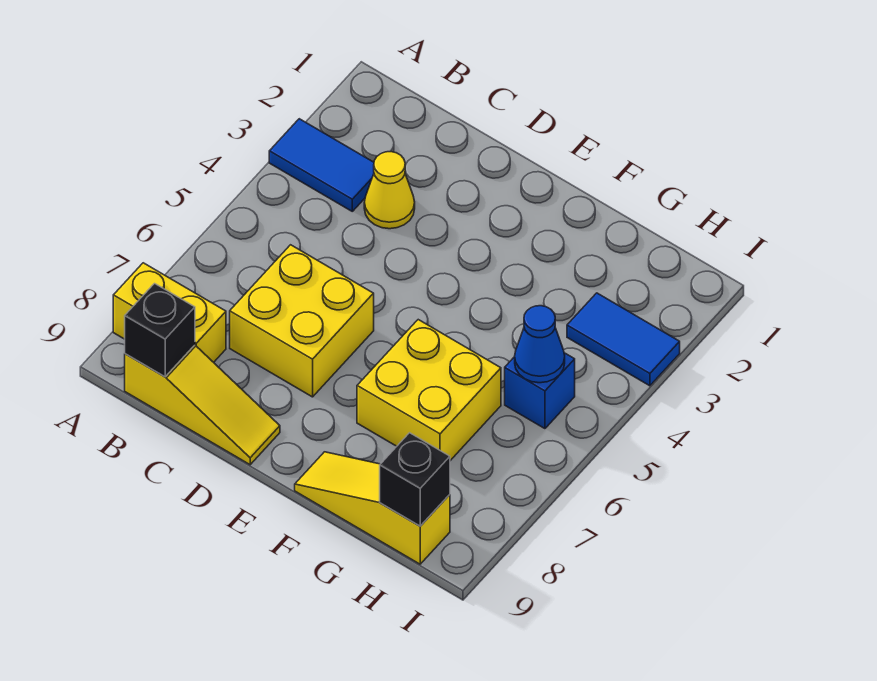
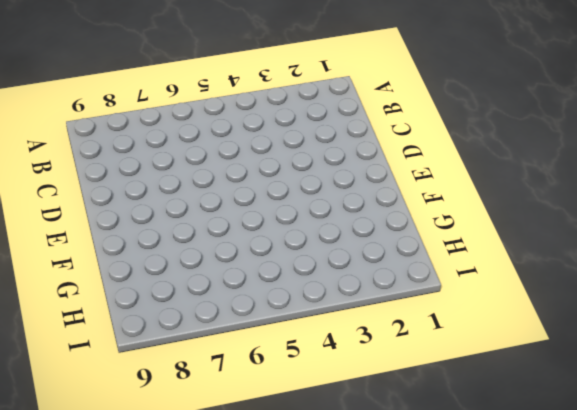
none -> blue 1x2 tile [269,119,374,211]
none -> yellow 1x2 brick [113,263,226,362]
none -> yellow 1x3 slope [125,345,280,465]

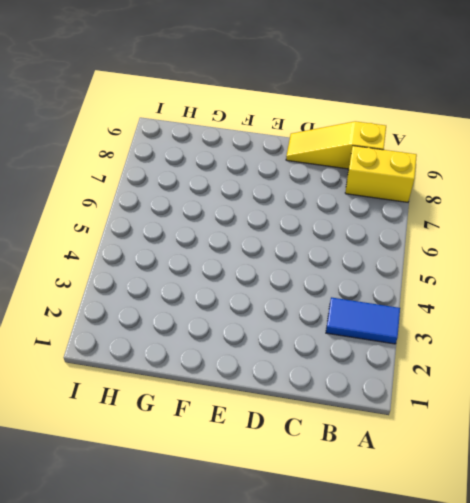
none -> yellow 1x1 cone [364,152,415,229]
none -> yellow 2x2 brick [230,245,374,397]
none -> yellow 2x2 brick [357,320,501,461]

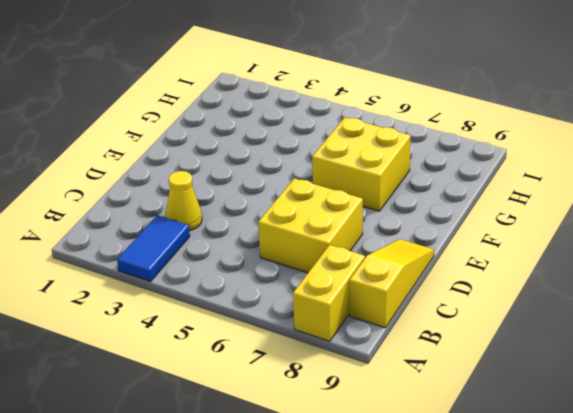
none -> yellow 1x3 slope [295,452,450,564]
none -> blue 1x2 tile [567,293,680,386]
none -> blue 1x1 brick [505,353,575,429]

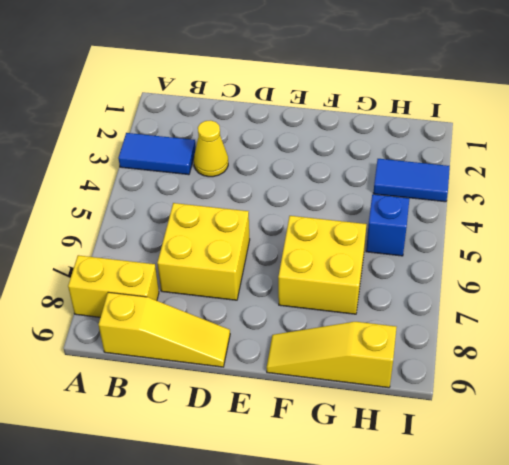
none -> black 1x1 brick [125,284,195,377]
none -> blue 1x1 cone [515,306,565,383]
none -> black 1x1 brick [380,433,450,526]

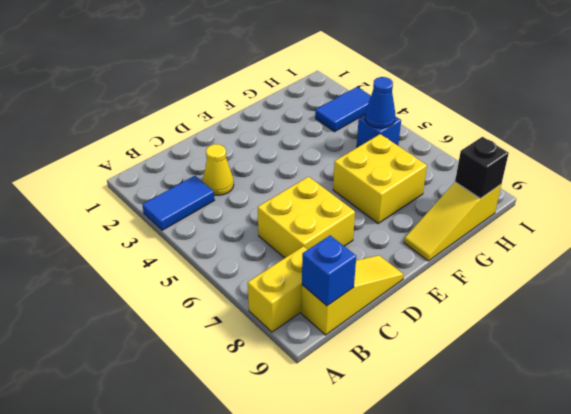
blue 1x1 brick [302,235,356,306] -> black 1x1 brick [125,284,195,377]

